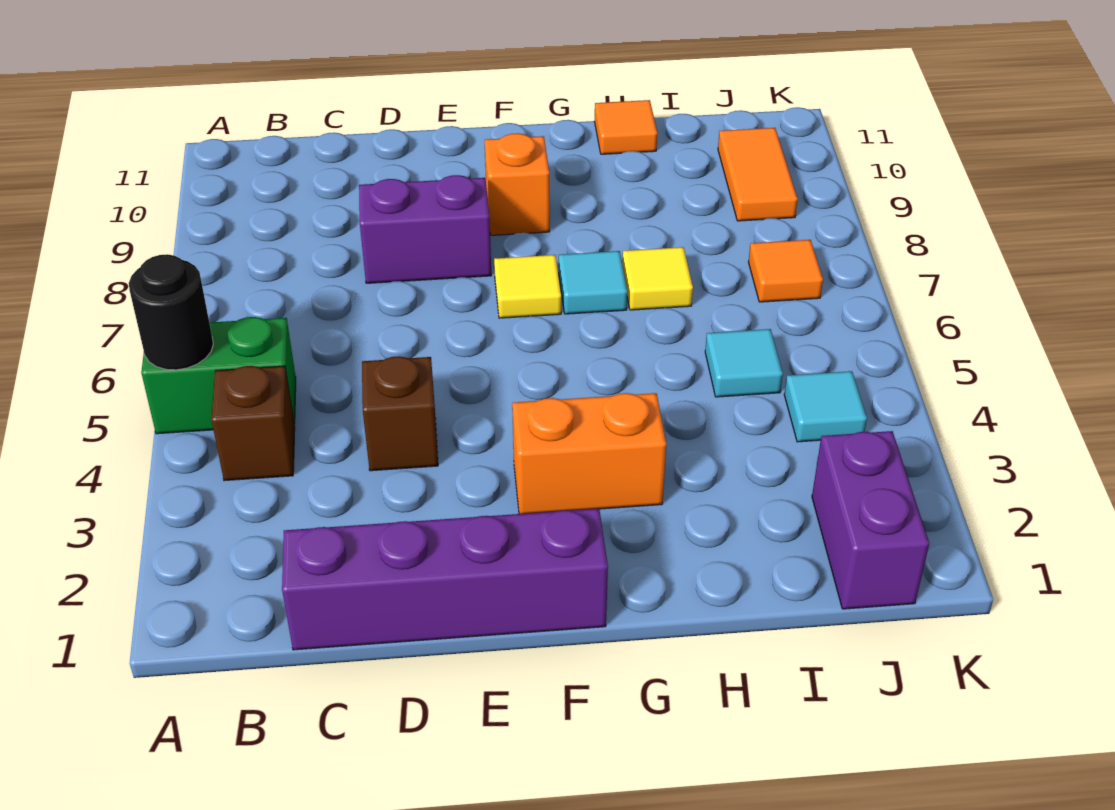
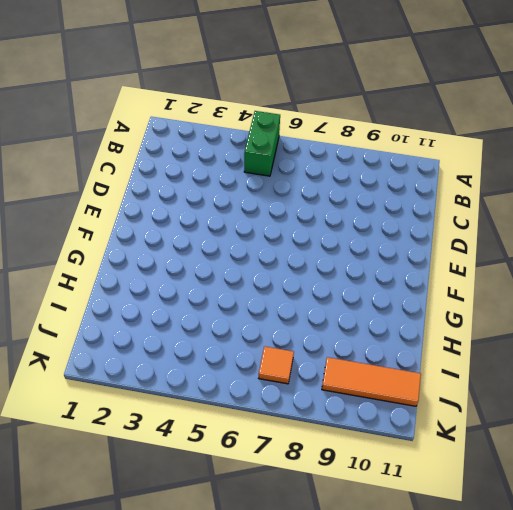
orange 1x3 tile [322,357,421,406] -> orange 1x2 tile [718,128,798,221]
none -> brown 1x1 brick [211,366,295,481]
none -> purple 1x4 brick [282,508,608,650]
none -> brown 1x1 brick [362,356,438,471]

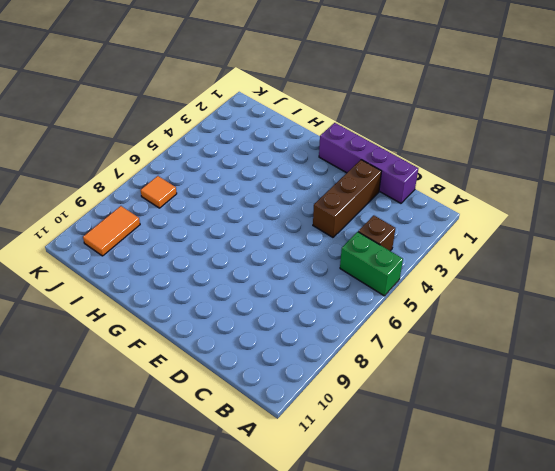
brown 1x3 brick [313,160,382,237] -> brown 1x1 brick [362,356,438,471]
none -> purple 1x2 brick [359,175,491,283]
none -> orange 1x2 brick [512,393,666,514]
none -> yellow 1x1 tile [494,255,561,318]

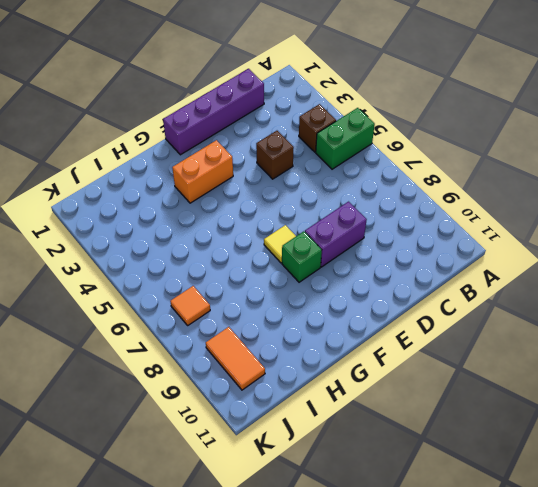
green 1x1 brick [282,231,322,282] -> none
none -> orange 1x1 brick [485,133,550,235]
none -> cyan 1x1 tile [559,251,627,314]
none -> yellow 1x1 tile [622,247,693,310]

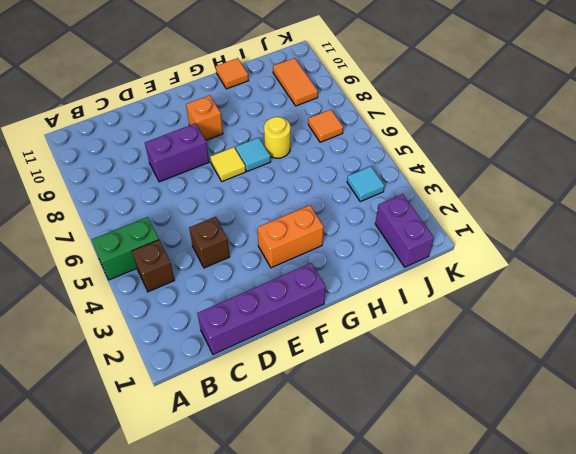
yellow 1x1 round brick [264,117,290,158] -> yellow 1x1 tile [622,247,693,310]
none -> cyan 1x1 tile [705,329,783,397]
none -> black 1x1 round brick [129,254,213,370]

